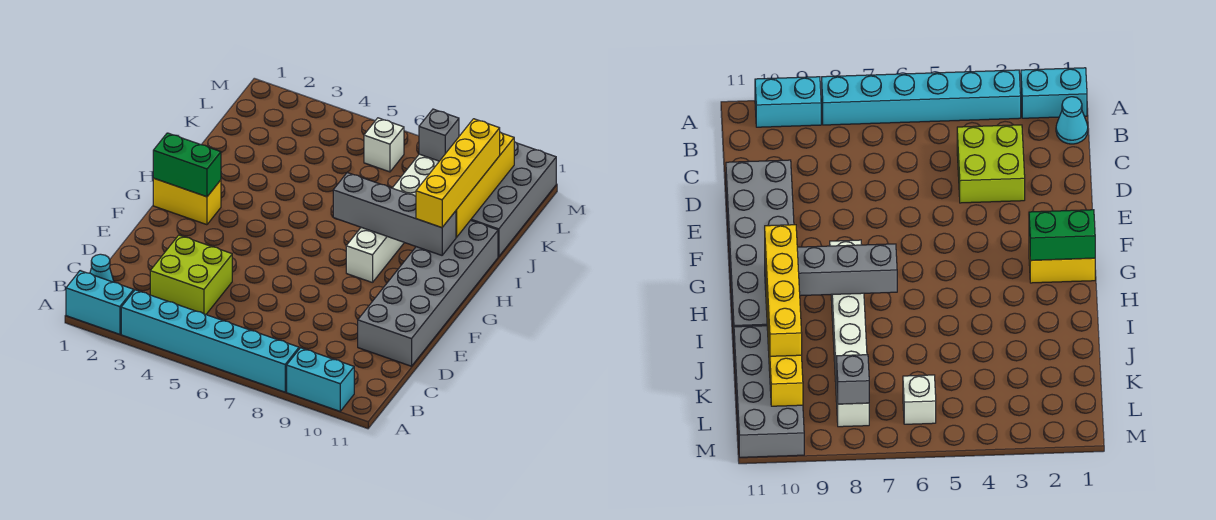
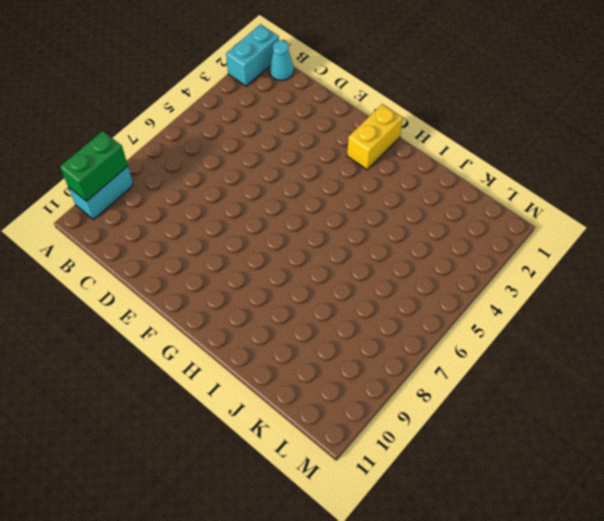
green 1x2 brick [60,131,128,201] -> green 1x2 brick moved to [153,133,221,197]
none -> cyan 1x6 brick [121,290,299,392]
none -> lime 2x2 brick [150,235,232,314]
none -> grey 2x6 brick [358,220,498,366]

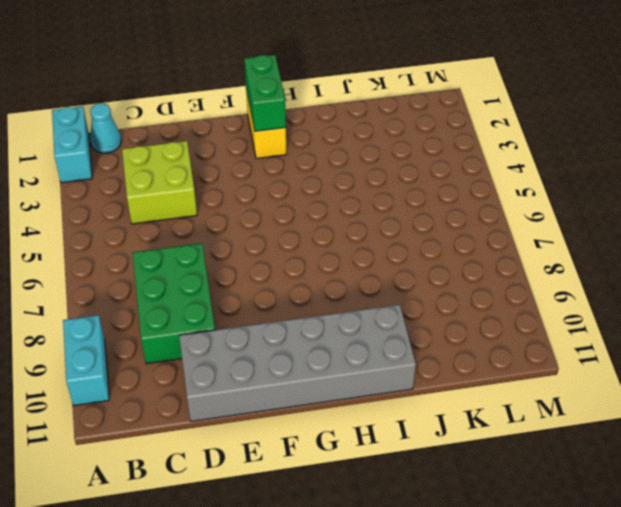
green 2x3 brick [133,243,215,364] -> none
none -> cyan 1x6 brick [121,290,299,392]
none -> white 1x6 brick [346,154,439,283]
none -> grey 2x4 brick [471,142,556,257]

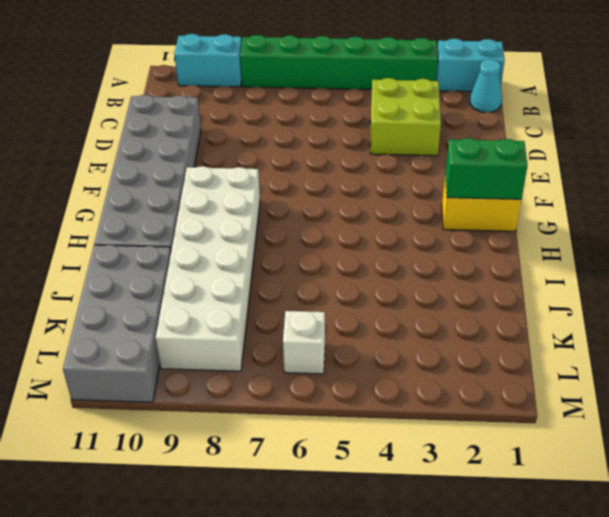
green 1x6 brick [240,35,438,89] -> cyan 1x6 brick [121,290,299,392]
white 2x6 brick [156,166,260,371] -> white 1x6 brick [346,154,439,283]
none -> grey 1x4 brick [333,173,456,255]
none -> yellow 1x4 brick [456,132,514,237]
none -> grey 1x1 brick [419,109,459,161]

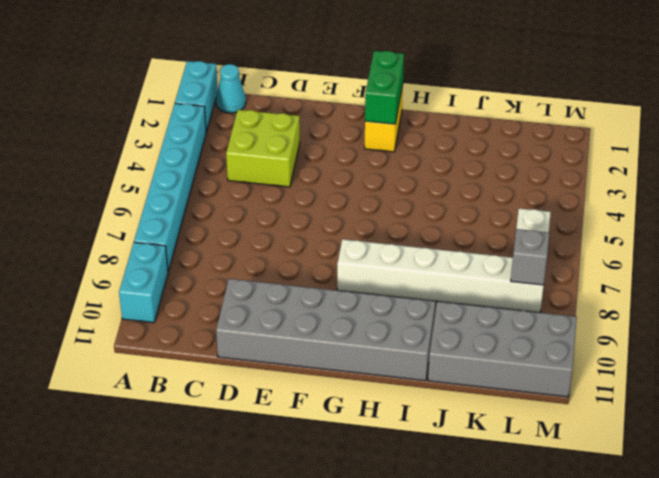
none -> grey 1x4 brick [333,173,456,255]
none -> yellow 1x4 brick [456,132,514,237]
none -> yellow 1x4 brick [416,119,500,228]

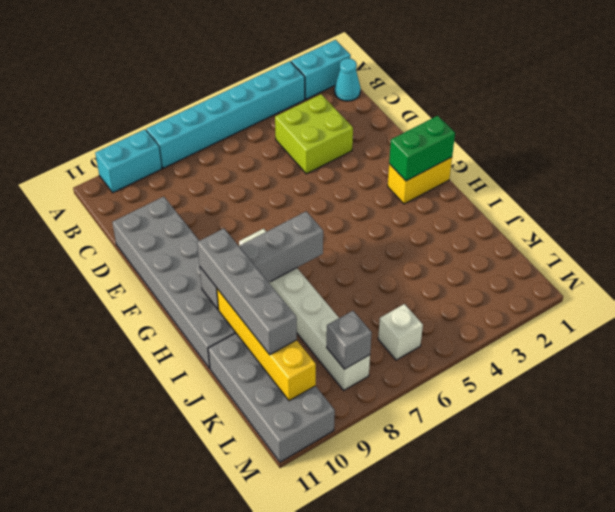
grey 1x4 brick [197,229,297,355] -> yellow 1x4 brick [416,119,500,228]

